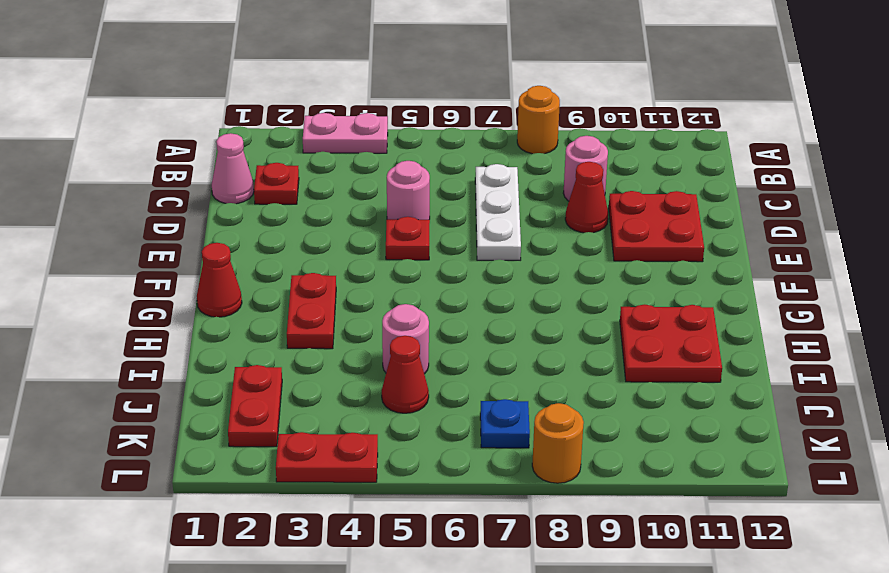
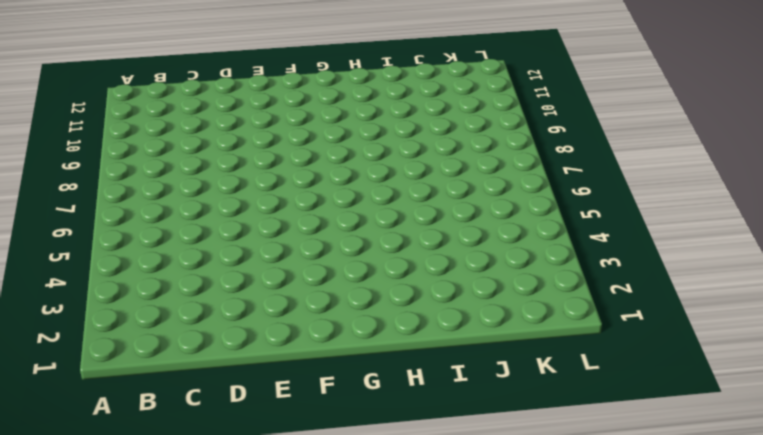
none -> pink 1x2 plate [303,113,388,153]
none -> orange 1x1 round brick [517,86,560,154]
none -> pink 1x1 cone [212,133,254,204]

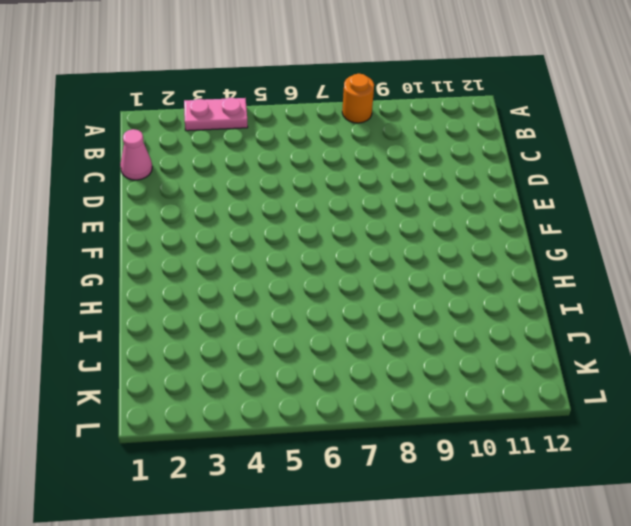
none -> red 1x1 plate [254,163,299,204]
none -> white 1x3 plate [475,164,521,260]
none -> pink 1x1 round brick [563,136,608,201]

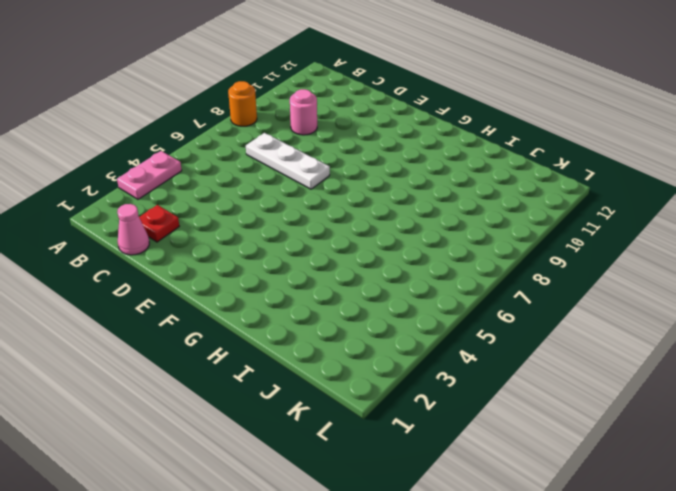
none -> pink 1x1 round brick [387,161,430,220]
none -> red 1x1 cone [565,162,608,233]
none -> red 2x2 plate [609,191,704,262]

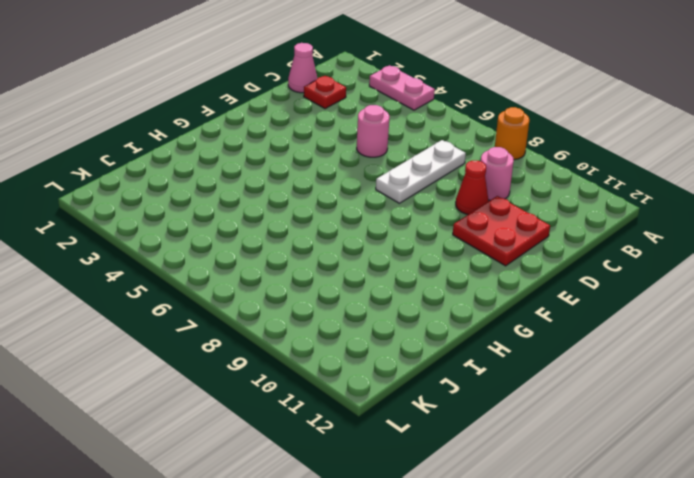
none -> red 1x1 plate [386,217,430,260]
none -> red 1x1 cone [197,243,242,317]
none -> red 1x2 plate [287,273,336,349]

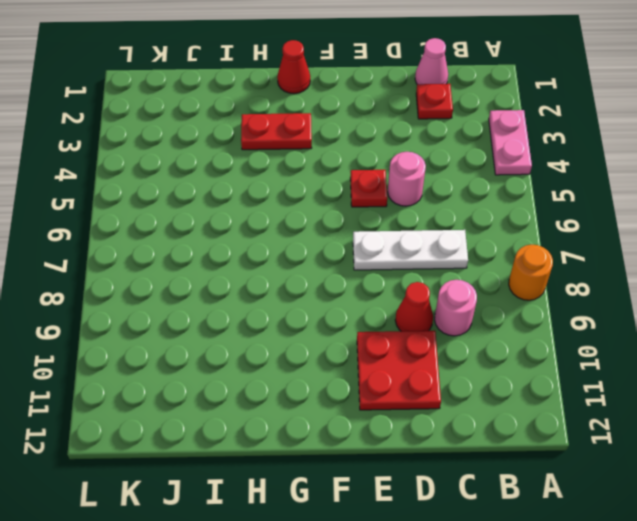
none -> red 2x2 plate [620,304,722,382]
none -> pink 1x1 round brick [382,304,429,374]
none -> red 1x2 plate [228,365,282,447]

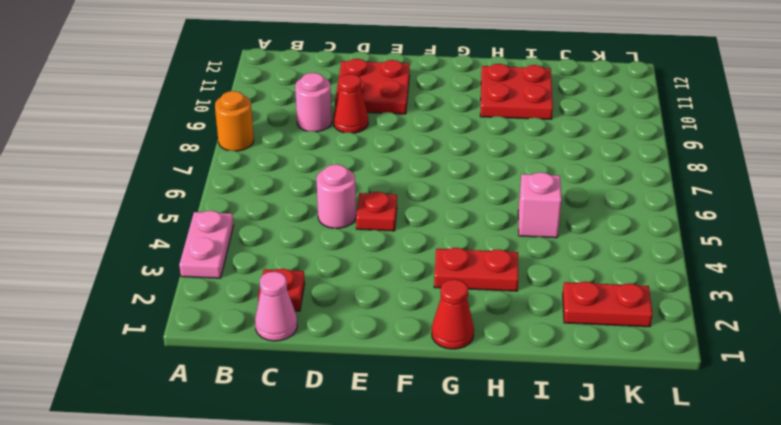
pink 1x1 brick [518,172,562,238] -> pink 1x1 round brick [382,304,429,374]
none -> white 1x3 plate [475,164,521,260]
none -> red 1x1 cone [382,336,429,413]
none -> blue 1x1 plate [480,399,530,448]

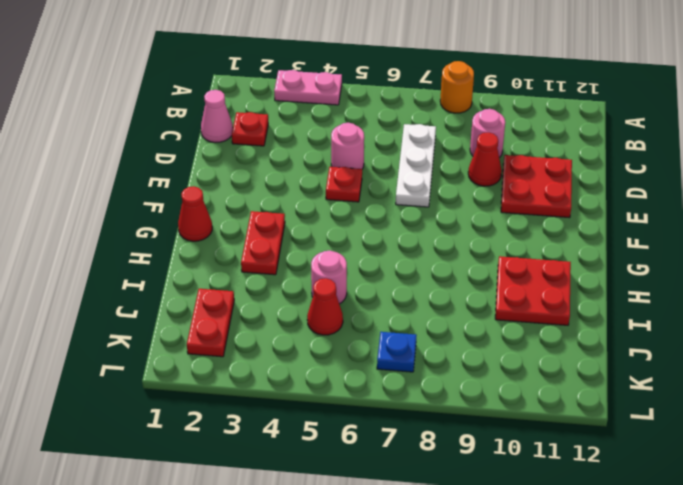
none -> red 1x2 plate [276,432,378,482]
none -> orange 1x1 round brick [532,403,584,483]

